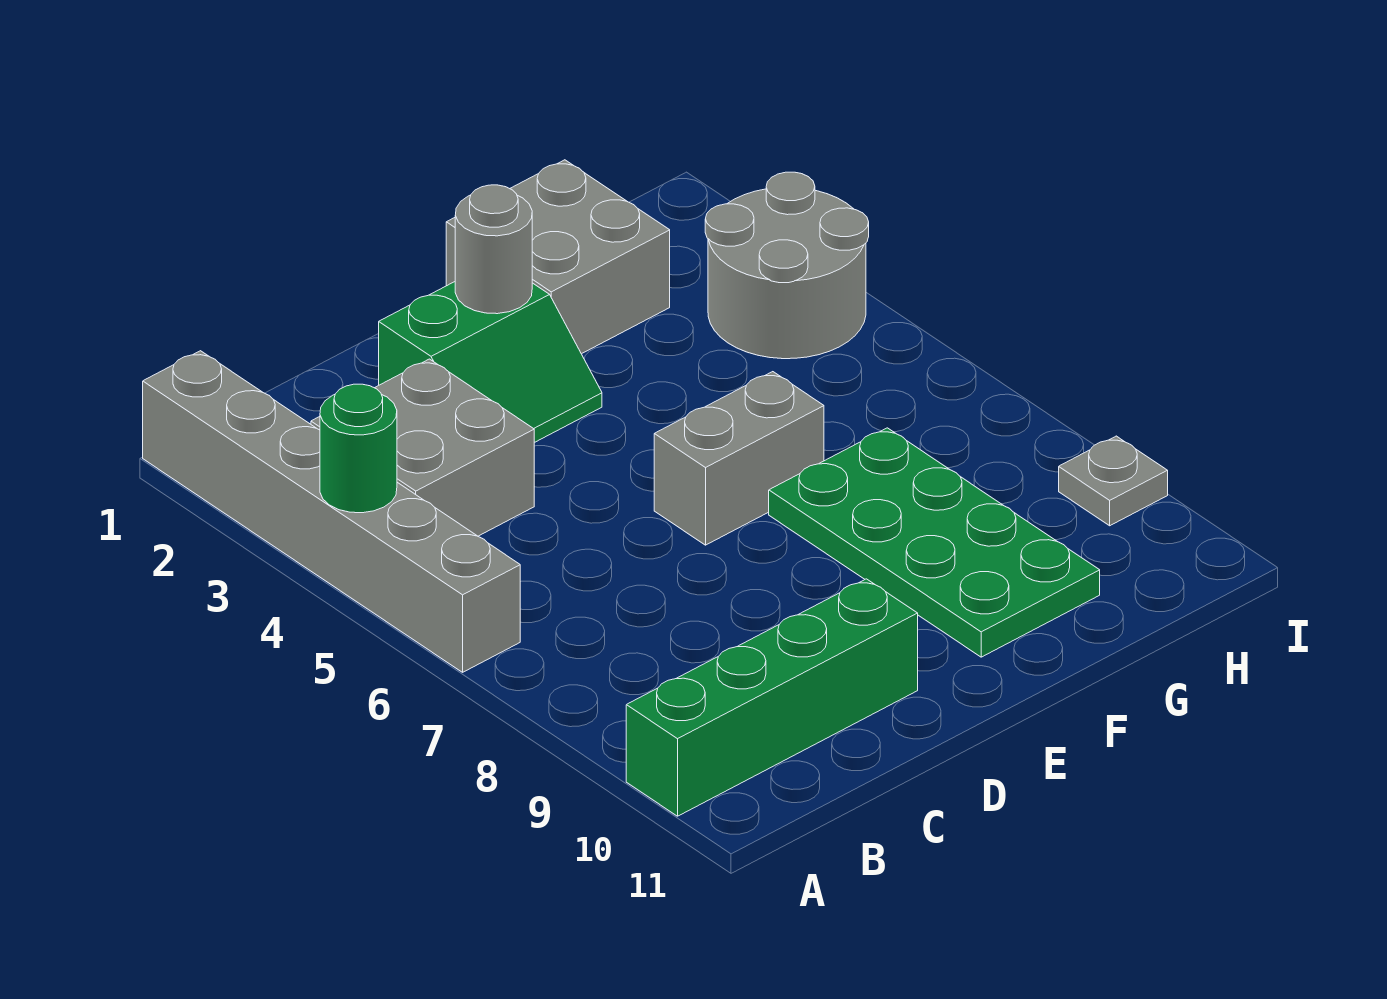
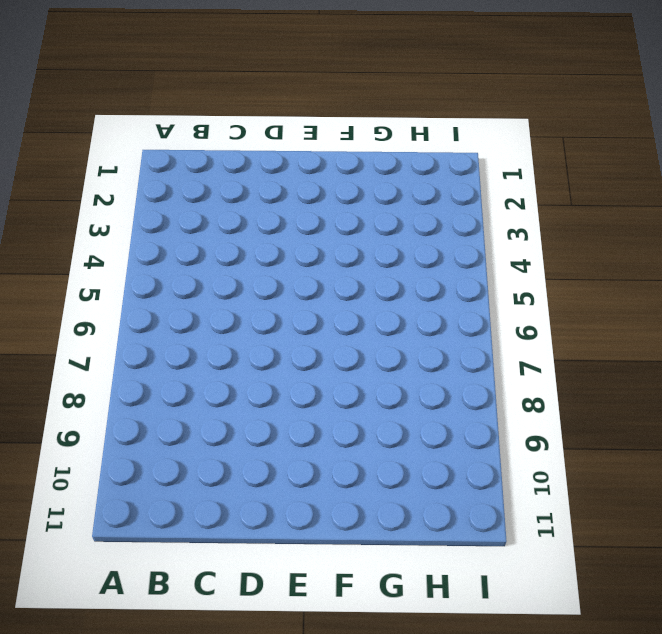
none -> grey 1x6 brick [143,351,520,672]
none -> green 1x4 brick [626,579,918,816]

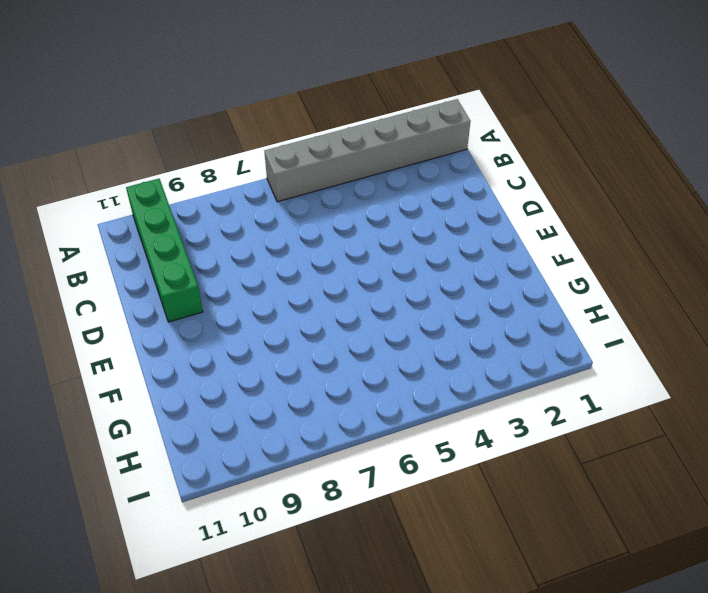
none -> grey 2x2 brick [311,359,534,536]
none -> green 2x2 slope [379,282,602,443]

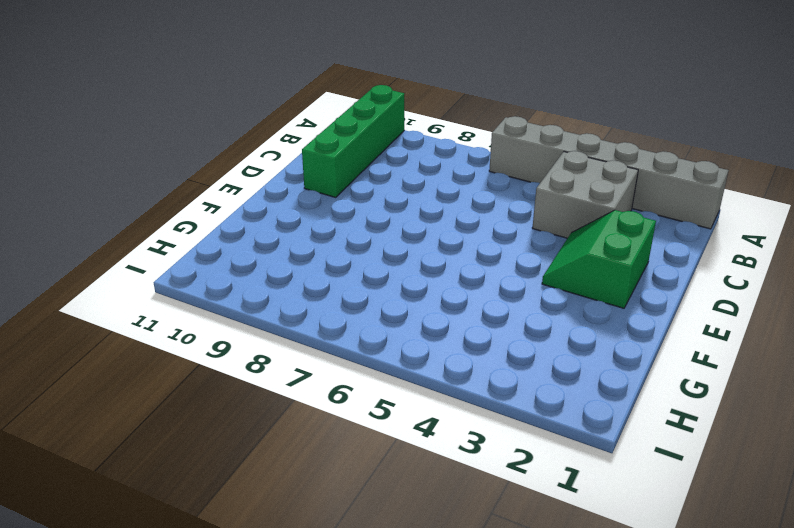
none -> grey 1x2 brick [654,372,824,545]
none -> grey 2x2 brick [446,160,670,354]

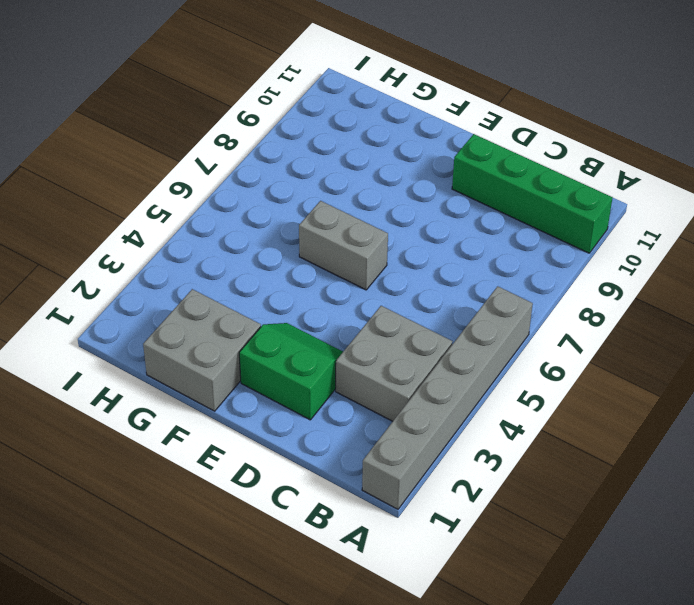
none -> green 2x4 plate [769,428,1100,657]
none -> grey 2x2 round brick [705,172,869,359]

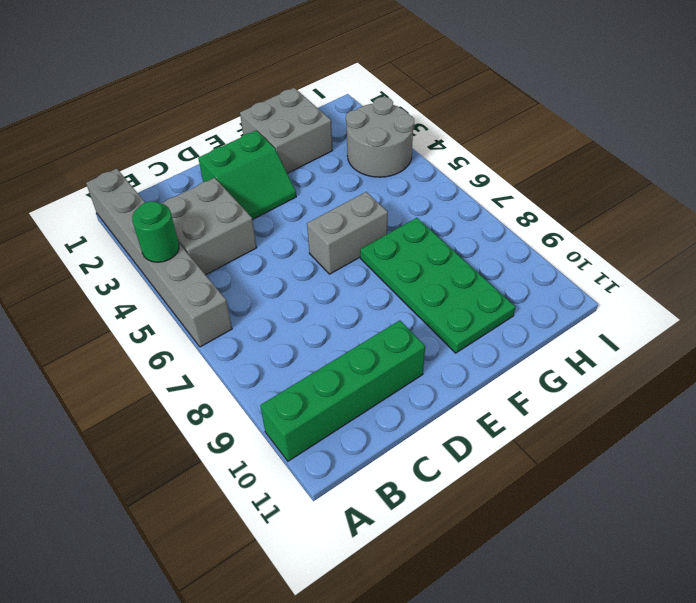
none -> grey 1x1 plate [1059,436,1168,526]
none -> grey 1x1 round brick [455,185,532,314]

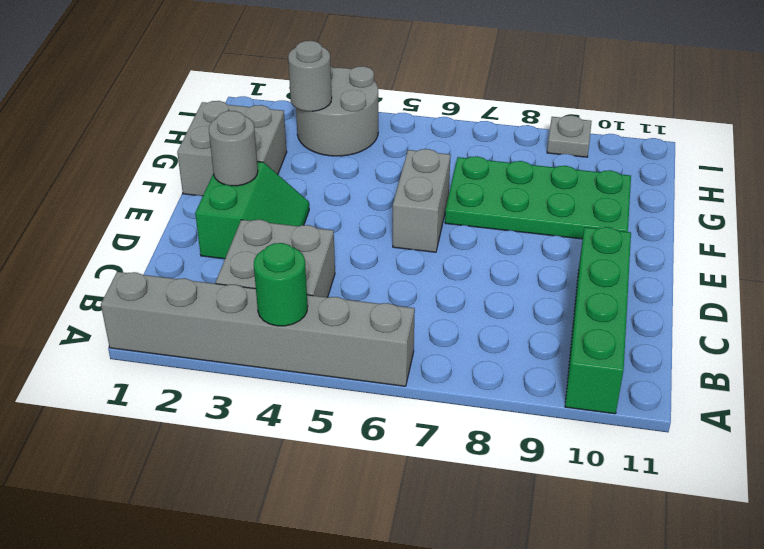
grey 1x1 round brick [288,41,332,111] -> none

